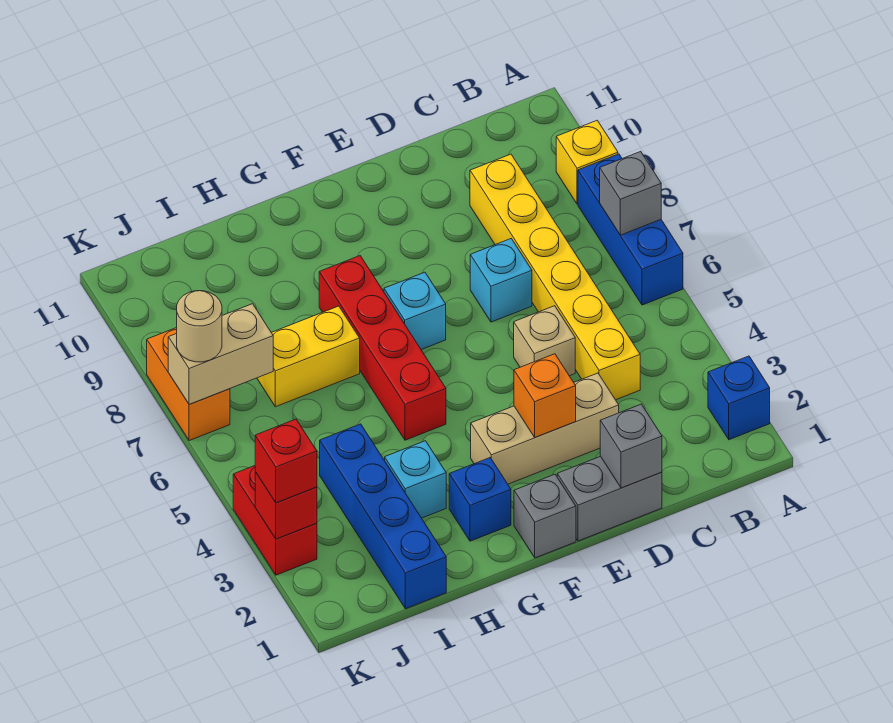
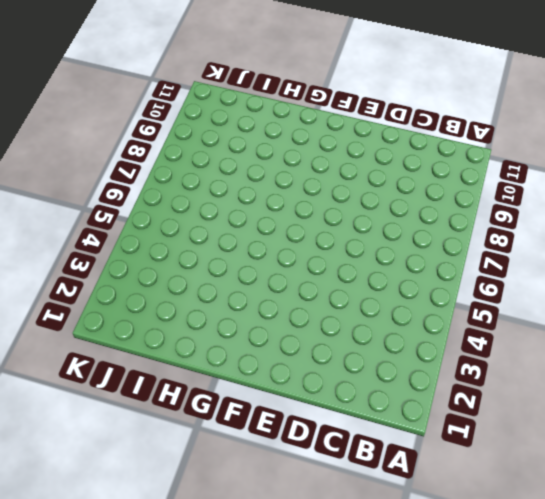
none -> blue 1x1 brick [708,356,770,440]
none -> blue 1x3 brick [578,154,683,305]
none -> yellow 1x1 brick [556,120,618,204]

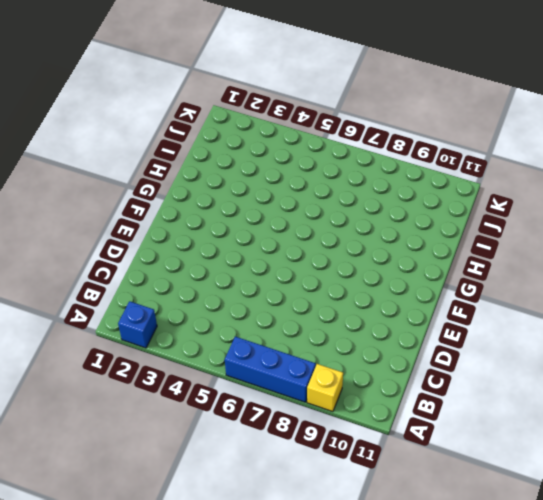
none -> yellow 1x6 brick [470,154,640,400]
none -> grey 1x2 brick [557,456,662,541]
none -> tan 1x3 brick [471,373,619,484]

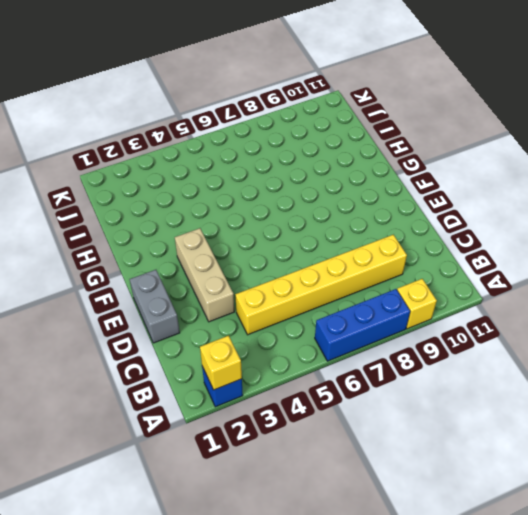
yellow 1x1 brick [200,336,242,390] -> none
none -> tan 1x1 brick [514,306,575,376]
none -> cyan 1x1 brick [470,239,532,322]
none -> grey 1x1 brick [514,474,576,558]

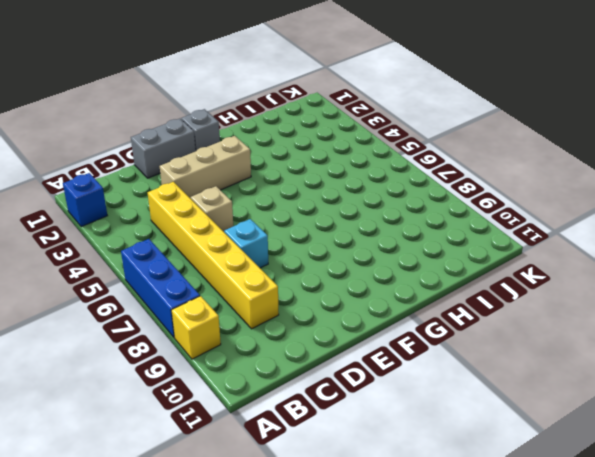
none -> cyan 1x1 brick [384,272,446,350]
none -> blue 1x1 brick [449,458,511,541]
none -> red 1x4 brick [319,256,446,440]

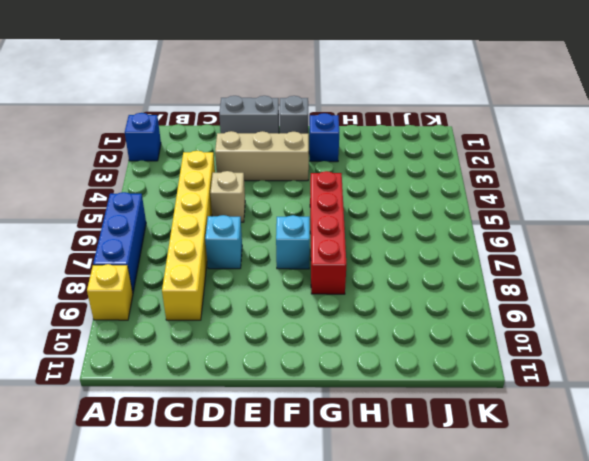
none -> cyan 1x1 brick [385,441,446,518]
none -> yellow 1x2 brick [257,306,360,407]
none -> blue 1x4 brick [320,424,446,609]

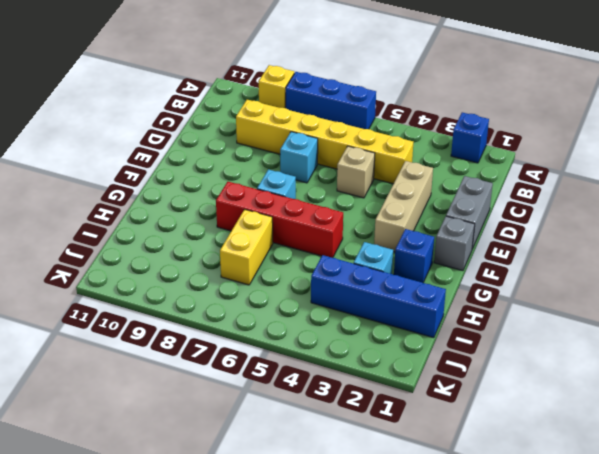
none -> red 1x2 brick [233,466,317,575]
none -> orange 1x2 brick [147,328,230,441]
none -> grey 1x1 brick [600,151,661,235]

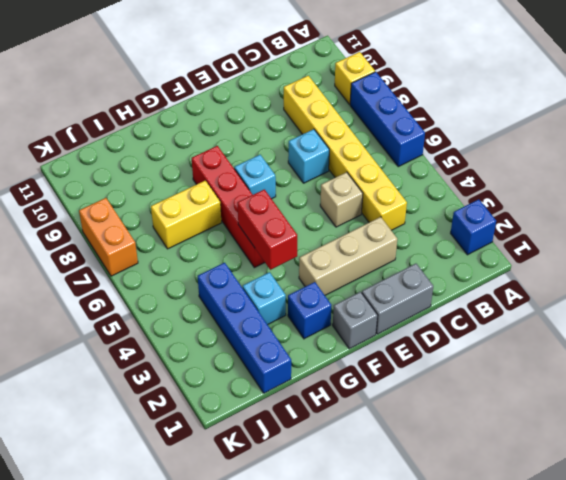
red 1x2 brick [238,189,297,270] -> red 1x2 brick moved to [233,466,317,575]
none -> grey 1x1 brick [600,151,661,235]
none -> grey 1x1 brick [600,404,662,488]
none -> orange 1x1 brick [514,354,576,437]

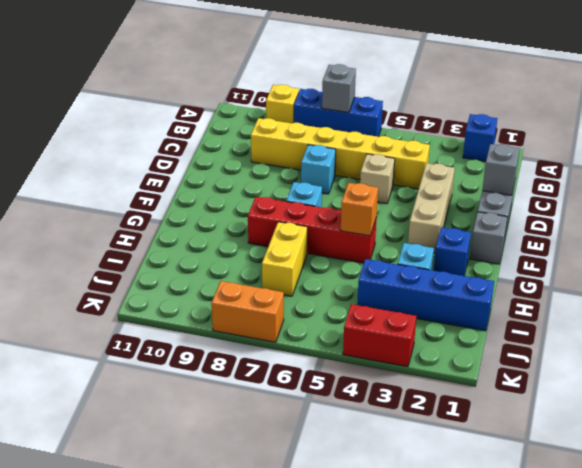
orange 1x1 brick [341,183,378,236] -> orange 1x1 brick moved to [514,354,576,437]
none -> tan 1x2 brick [168,304,273,405]
none -> red 1x1 brick [255,472,317,539]
none -> red 1x1 brick [255,419,317,503]

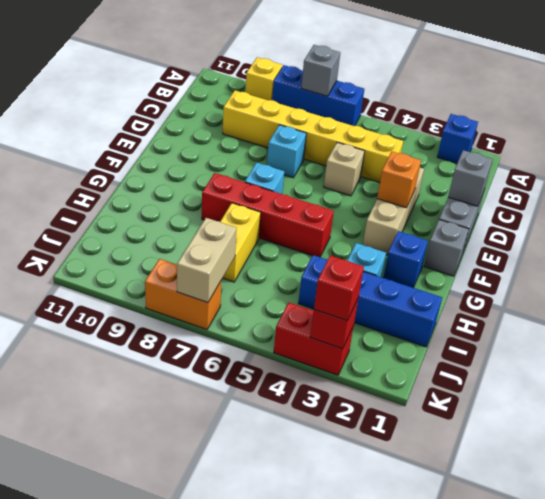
none -> tan 1x1 round brick [177,291,222,362]

